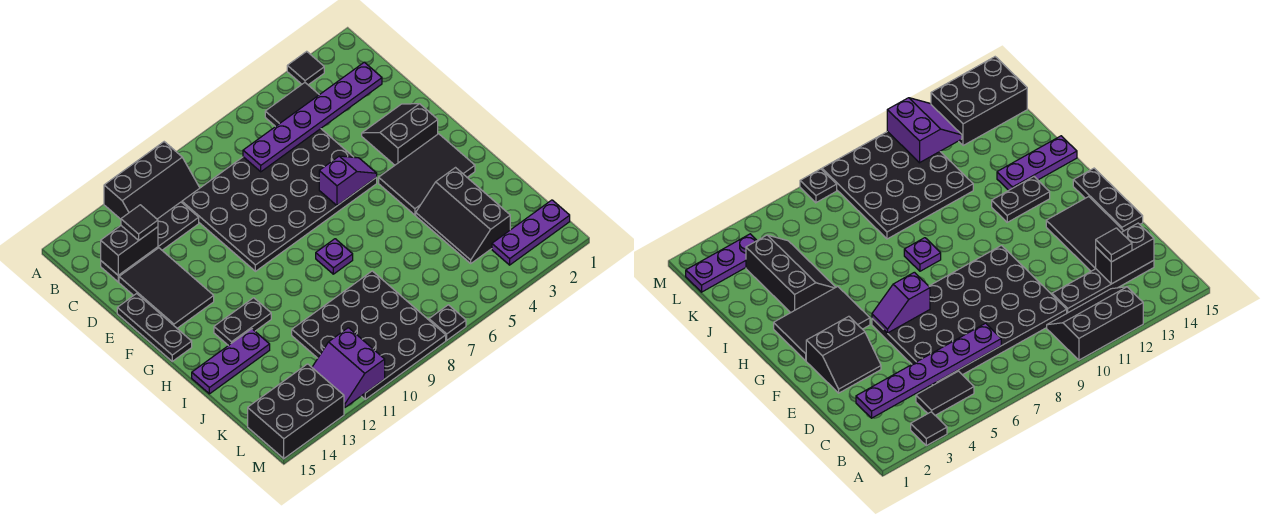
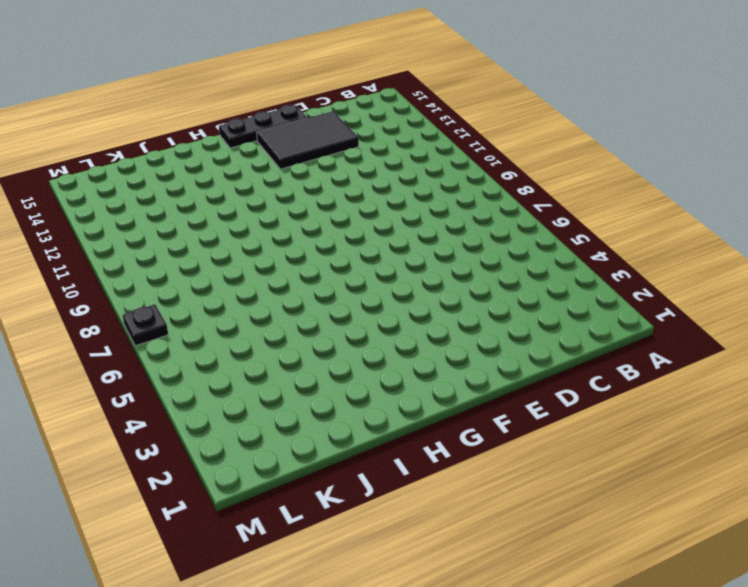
none -> black 1x1 tile [287,51,324,85]
none -> black 2x3 slope [104,142,200,219]
none -> black 1x2 tile [265,83,319,127]

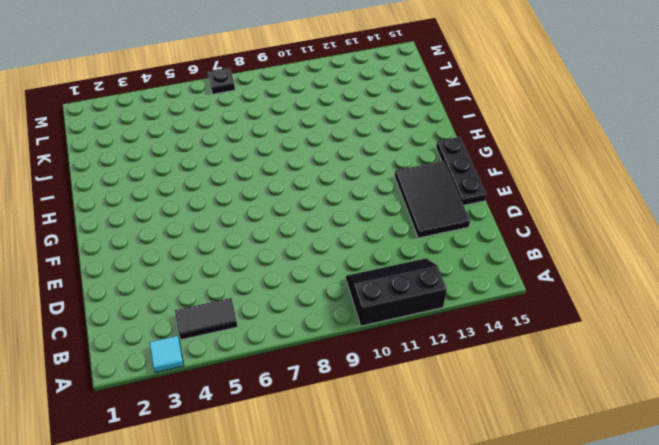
cyan 1x1 tile [149,336,184,373] -> black 1x1 tile [287,51,324,85]
none -> black 4x6 plate [182,129,377,271]
none -> black 1x4 plate [101,202,199,282]
none -> black 2x2 slope [362,104,438,165]

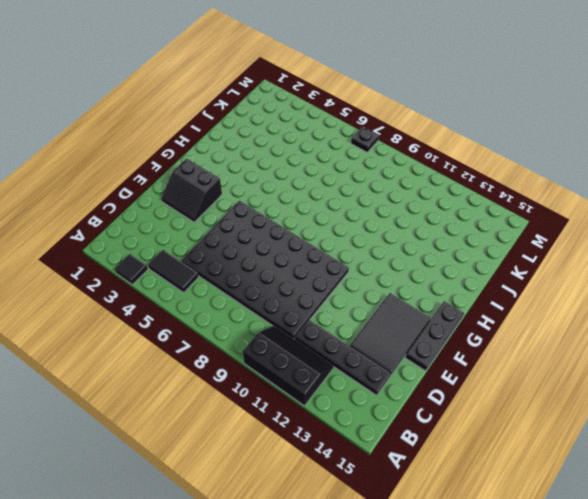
none -> black 2x3 tile [379,134,475,215]
none -> purple 1x1 plate [316,239,353,274]
none -> black 1x2 plate [214,298,271,346]

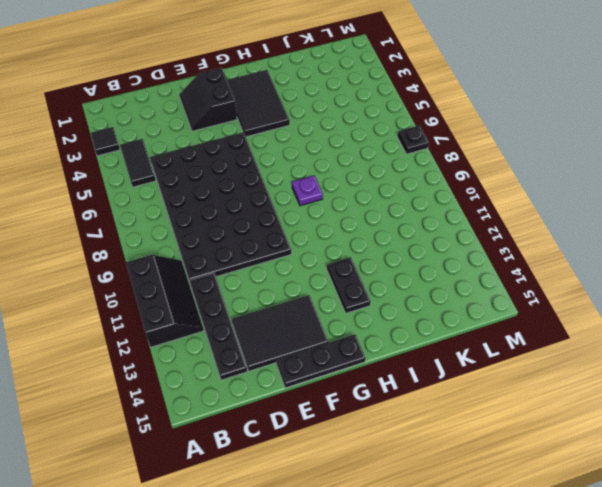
none -> black 2x3 slope [416,168,510,263]
none -> purple 1x3 plate [192,329,270,394]
none -> black 4x4 plate [292,271,446,399]

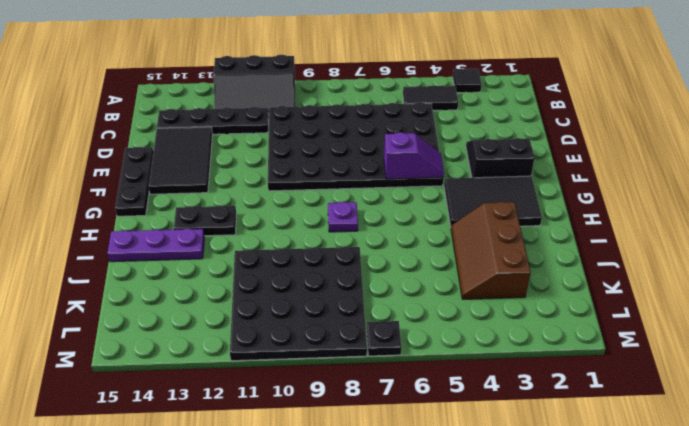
brown 2x3 slope [451,202,531,299] -> black 2x3 slope [416,168,510,263]
none -> purple 1x3 plate [492,200,570,265]
none -> black 2x3 brick [248,364,344,459]
none -> purple 1x6 plate [243,62,382,172]

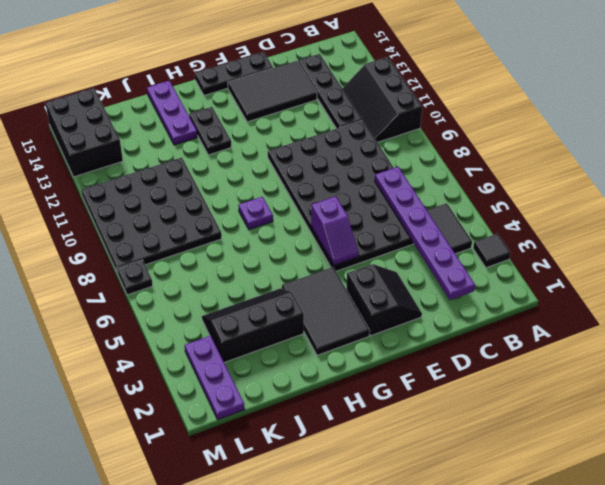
none -> black 1x2 brick [101,226,158,275]
none -> purple 2x2 slope [312,328,385,407]
none -> black 1x1 tile [121,205,158,240]

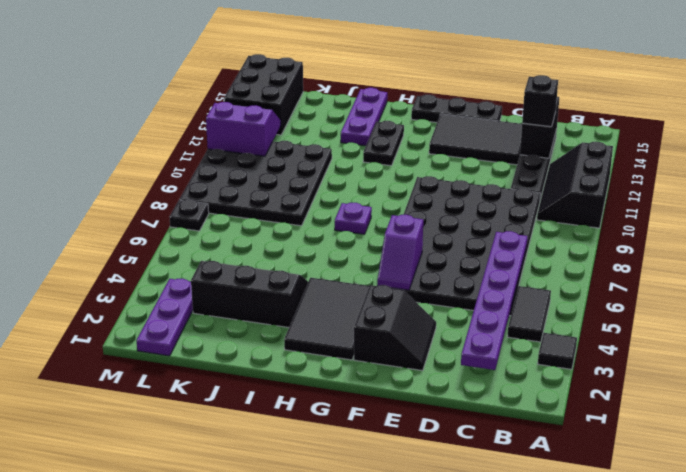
black 1x1 brick [522,75,558,127] -> black 1x1 tile [121,205,158,240]

